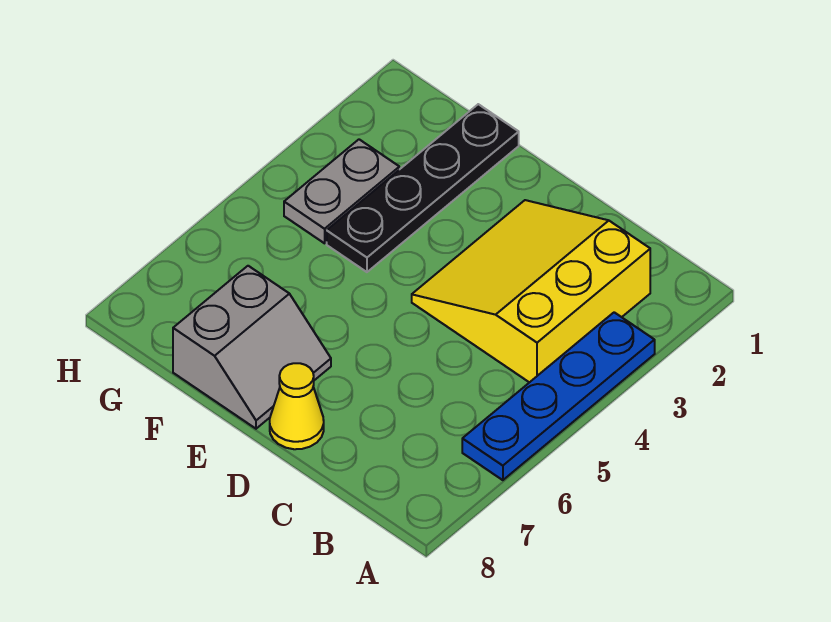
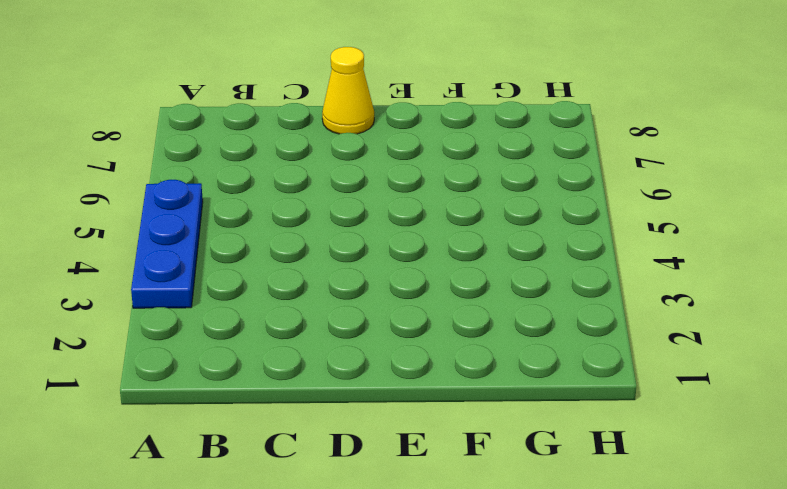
blue 1x3 plate [131,180,203,308] -> blue 1x4 plate [462,312,655,480]
none -> yellow 3x3 slope [412,200,650,382]
none -> grey 2x2 slope [173,266,331,429]

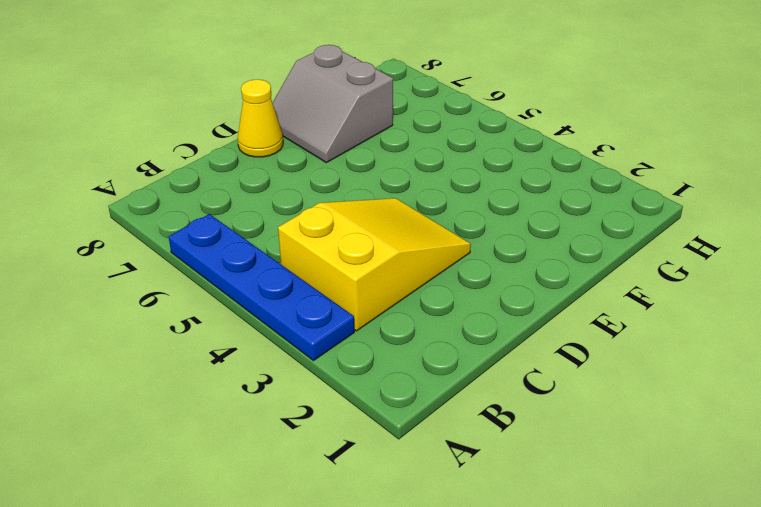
yellow 2x3 slope [278,198,471,331] -> yellow 3x3 slope [412,200,650,382]
none -> black 1x4 plate [327,104,519,272]
none -> grey 1x2 plate [284,139,399,243]

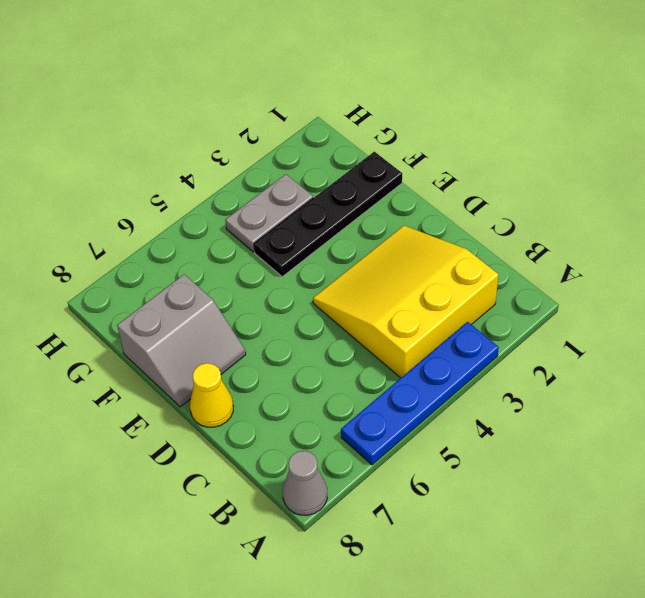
grey 1x1 cone [283,451,327,515] -> none

